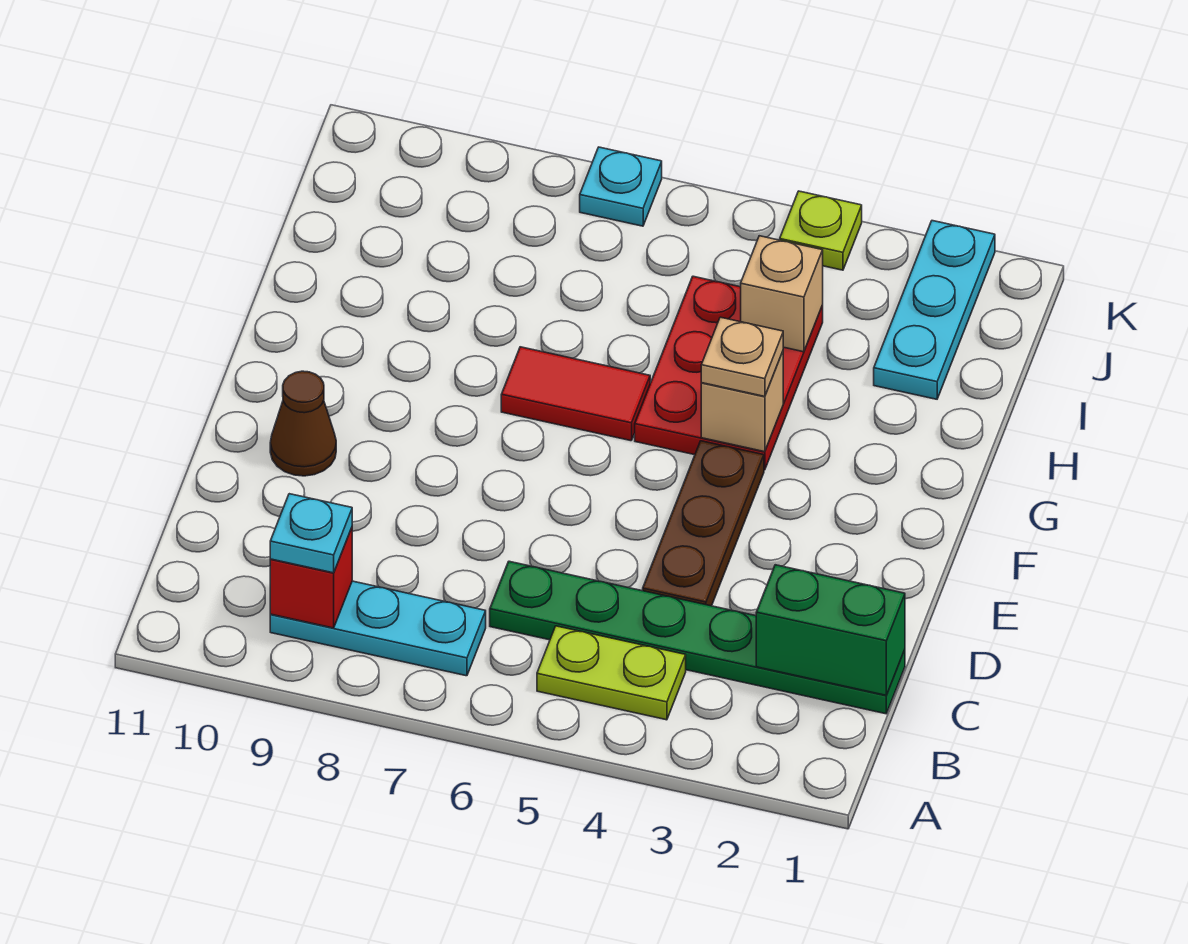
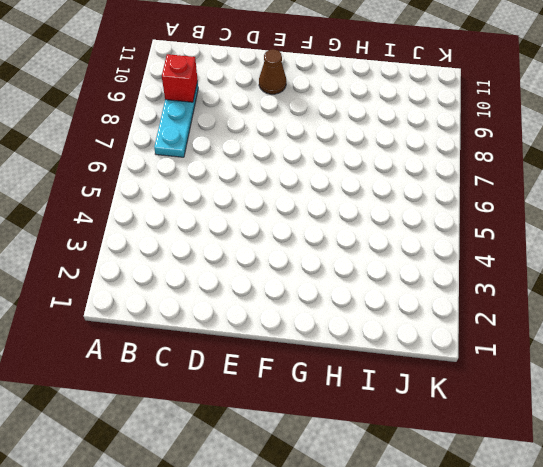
none -> lime 1x2 plate [537,626,686,720]
none -> green 1x6 plate [490,561,905,714]
none -> brown 1x3 plate [643,441,764,606]

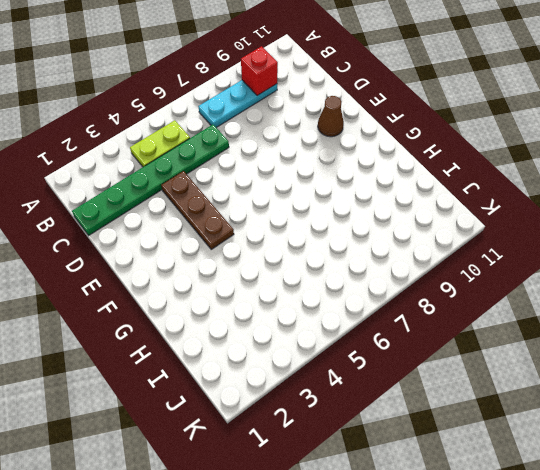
none -> red 2x3 plate [635,276,823,470]
none -> red 1x2 tile [501,347,650,441]
none -> cyan 1x3 plate [874,221,995,399]

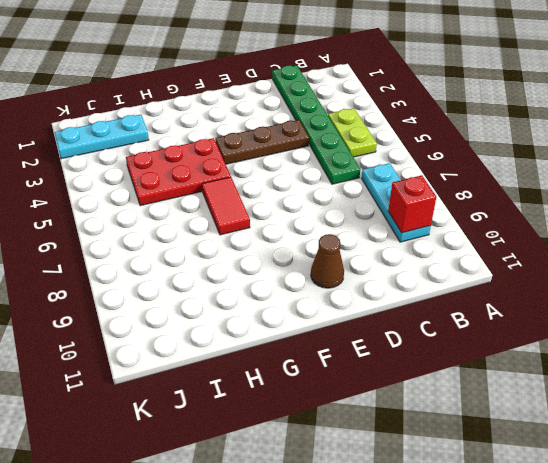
none -> lime 1x1 plate [780,191,862,270]
none -> cyan 1x1 plate [580,147,662,226]
none -> green 1x2 brick [756,565,905,695]

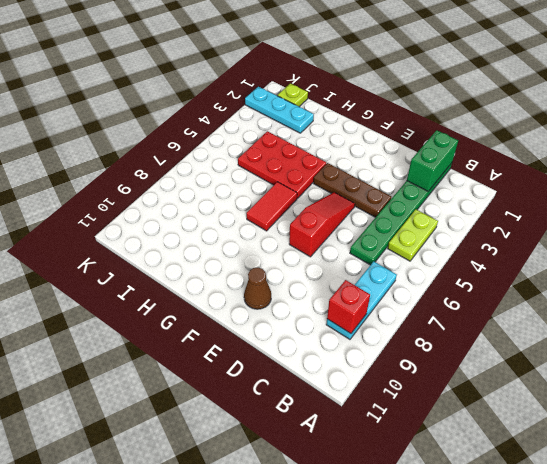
red 1x3 slope [289,192,355,257] -> none
lime 1x1 plate [277,84,308,107] -> lime 1x1 plate moved to [780,191,862,270]
none -> cyan 1x1 plate [580,147,662,226]
none -> tan 1x1 brick [701,352,783,452]
none -> tan 1x1 brick [741,236,823,352]

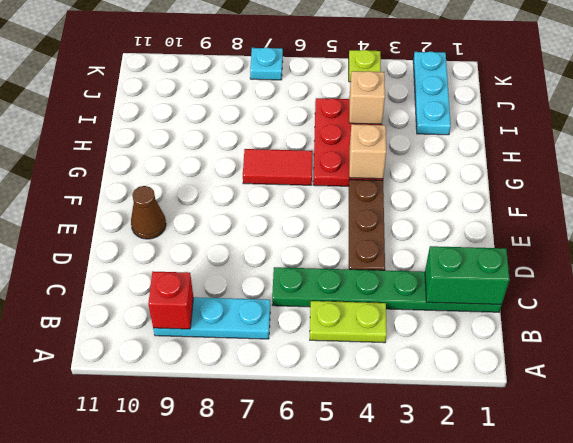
none -> cyan 1x1 plate [270,494,352,573]
none -> tan 1x1 plate [701,317,783,396]

